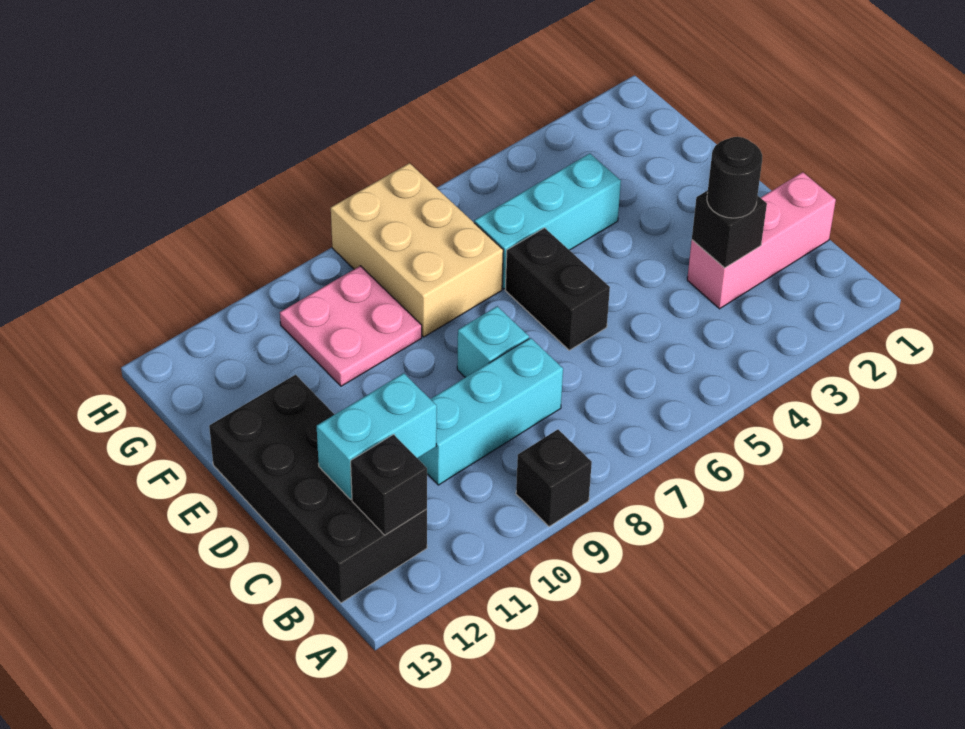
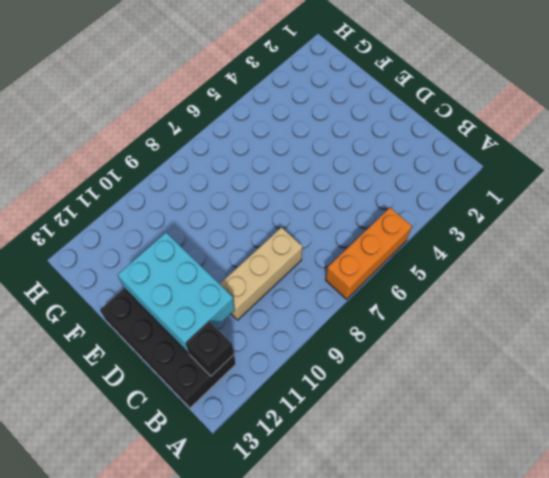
orange 1x3 brick [326,208,412,299] -> none
tan 1x3 brick [220,227,303,320] -> cyan 1x3 brick [418,338,563,485]
cyan 2x3 brick [117,233,235,353] -> cyan 1x2 brick [317,373,437,500]
none -> black 1x1 brick [516,430,592,527]
none -> pink 1x3 brick [687,172,836,309]
none -> black 1x2 brick [505,228,610,350]

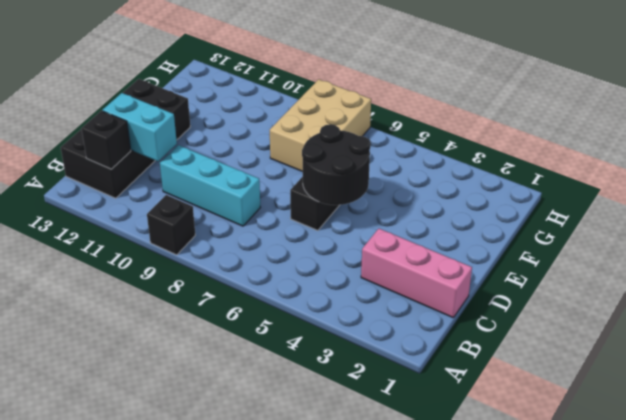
black 2x2 round brick [302,124,370,205] -> none
none -> cyan 1x1 brick [457,306,529,377]
none -> cyan 1x3 brick [474,153,621,289]
none -> pink 2x2 plate [280,266,422,386]

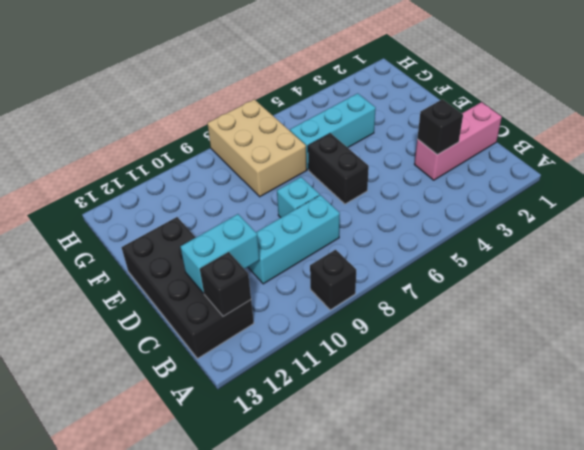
none -> pink 2x2 plate [280,266,422,386]
none -> black 1x1 round brick [707,137,762,218]

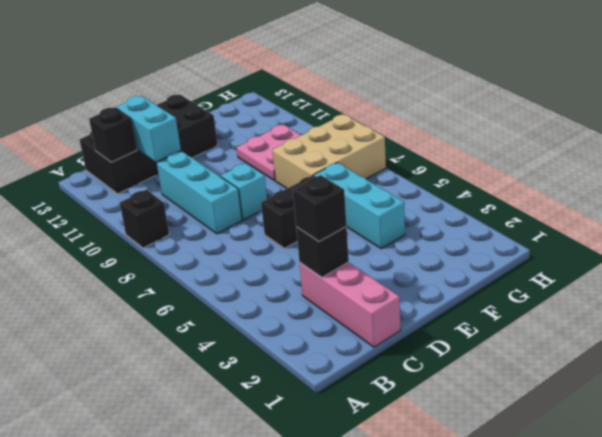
black 1x1 brick [293,175,346,242] -> black 1x1 round brick [707,137,762,218]

